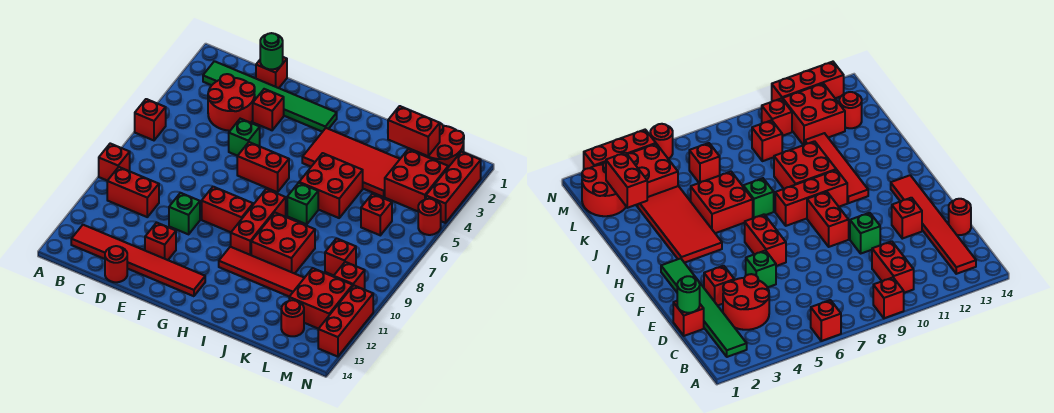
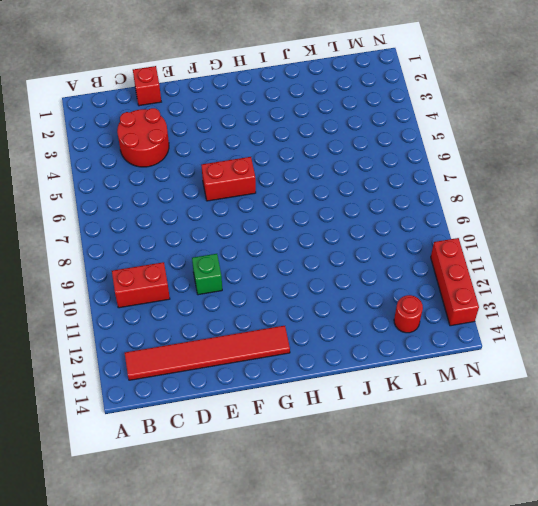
none -> red 1x1 brick [135,99,166,140]
none -> red 1x1 brick [99,144,130,181]
none -> green 1x6 tile [203,61,337,132]
none -> red 1x1 round brick [105,246,127,282]

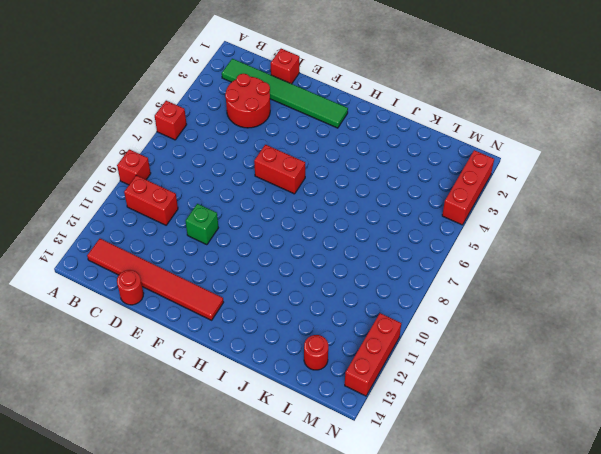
none -> red 1x1 brick [253,89,284,130]
none -> green 1x1 brick [229,119,260,156]
none -> red 1x1 brick [145,222,176,260]
none -> red 1x2 brick [202,187,253,232]

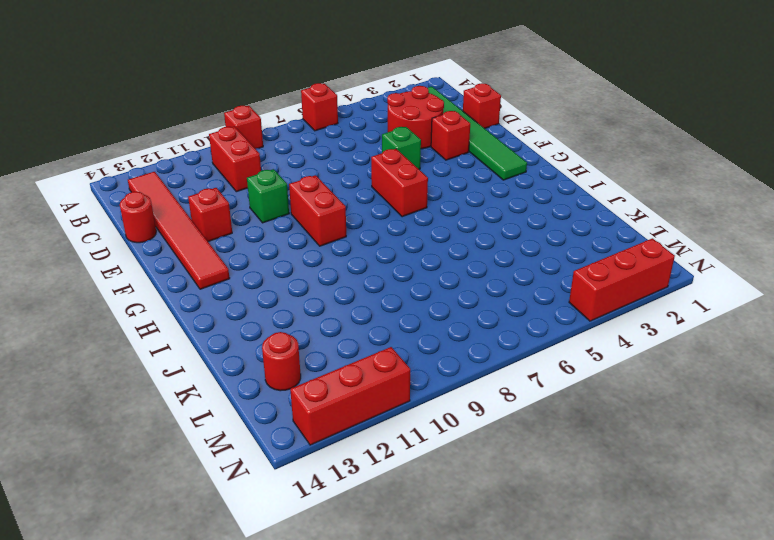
none -> red 2x4 tile [302,128,400,197]
none -> red 1x3 brick [231,189,286,255]
none -> red 1x4 tile [219,247,304,297]
none -> red 2x2 brick [299,153,363,218]

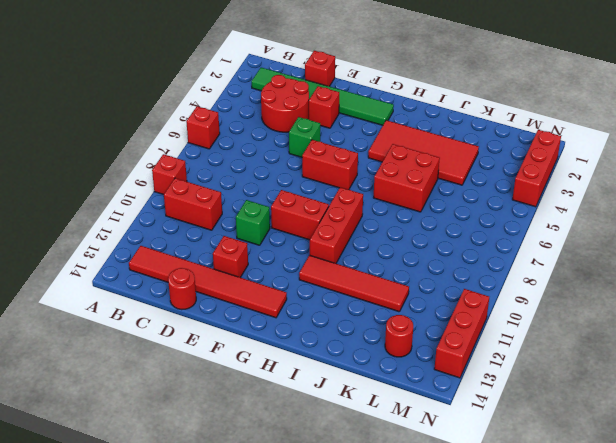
none -> green 1x1 brick [287,183,318,224]
none -> red 2x2 brick [251,213,315,274]
none -> red 2x2 round brick [417,123,464,167]
none -> red 2x2 brick [385,149,448,211]

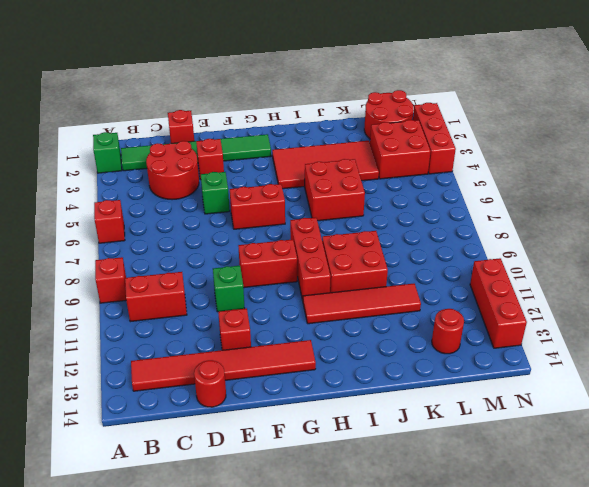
green 1x1 brick [93,132,122,173] -> green 1x1 brick moved to [287,183,318,224]
none -> red 1x1 brick [361,194,392,235]
none -> red 1x1 brick [325,238,356,275]
none -> red 2x2 brick [289,268,353,329]
none -> red 1x1 brick [334,262,365,290]

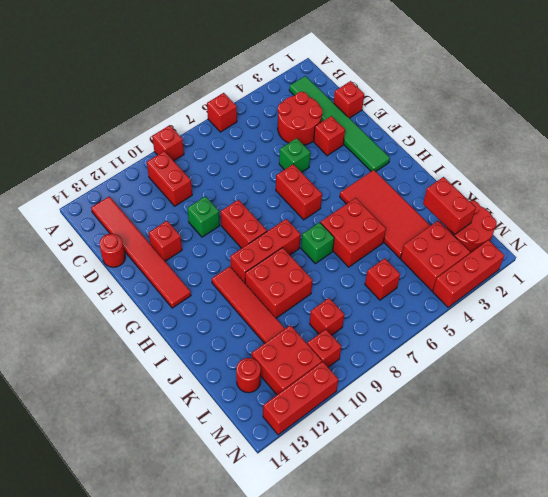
none -> red 1x1 round brick [418,199,441,235]
none -> green 1x1 round brick [260,33,283,69]

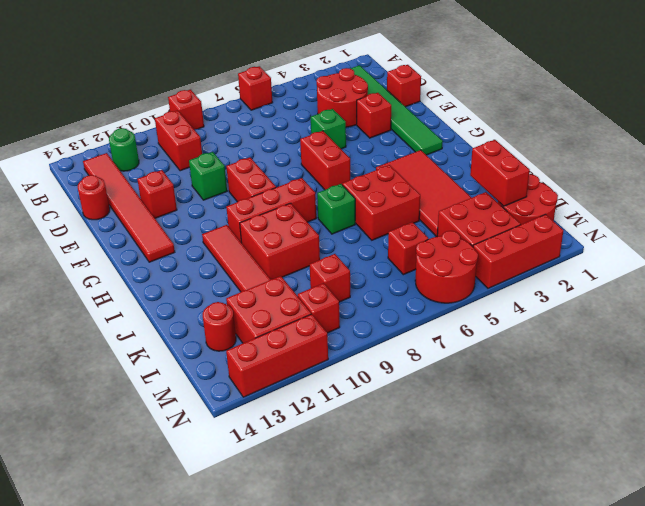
green 1x1 round brick [109,128,139,171] -> green 1x1 round brick moved to [260,33,283,69]
red 2x2 round brick [415,231,478,303] -> red 1x1 round brick [418,199,441,235]

